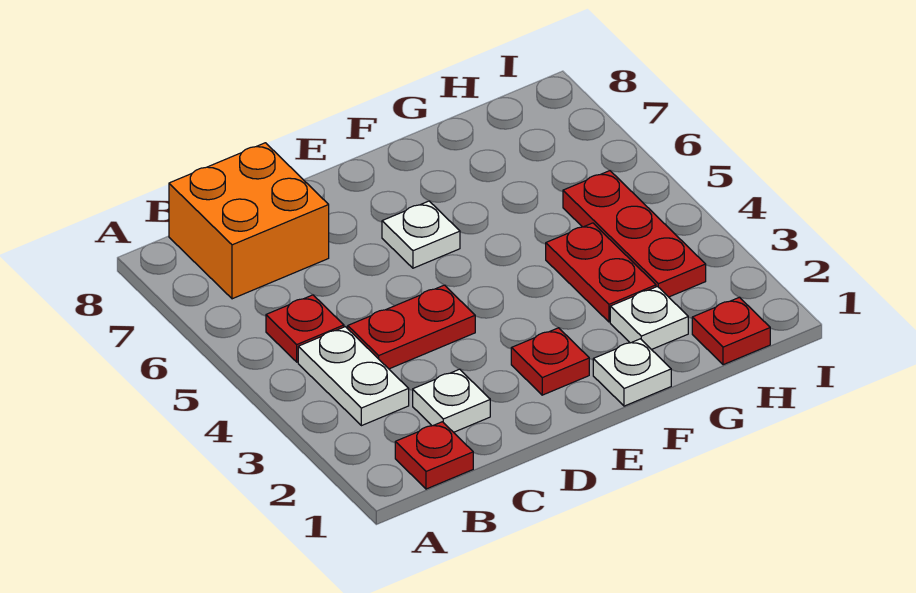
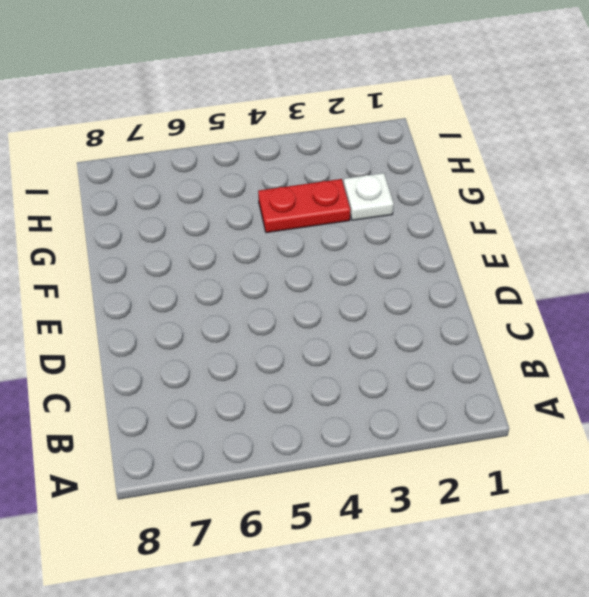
none -> red 1x1 plate [395,422,473,489]
none -> white 1x2 plate [298,327,409,426]
none -> red 1x1 plate [266,295,344,362]

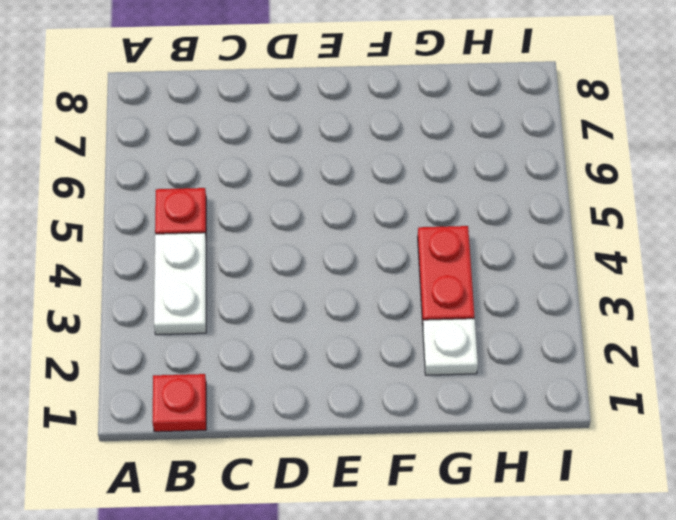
none -> orange 2x2 brick [169,143,329,299]
none -> white 1x1 plate [413,369,490,432]
none -> red 1x2 plate [348,285,475,369]

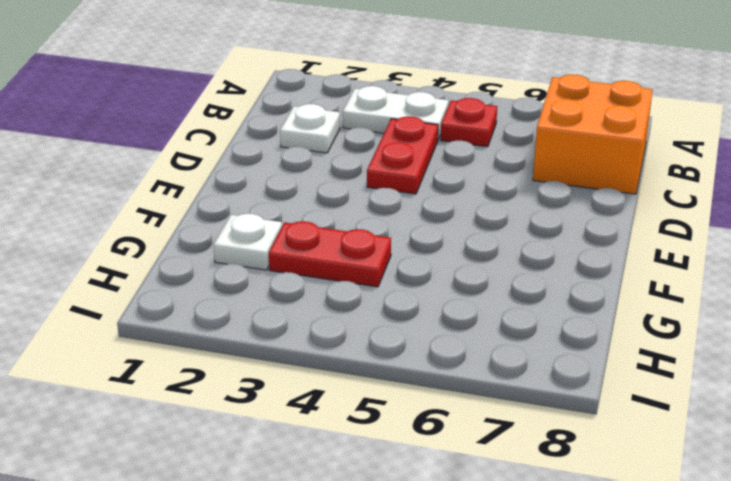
none -> red 1x1 plate [395,422,473,489]
none -> red 1x1 plate [511,328,589,395]
none -> white 1x1 plate [382,201,460,268]

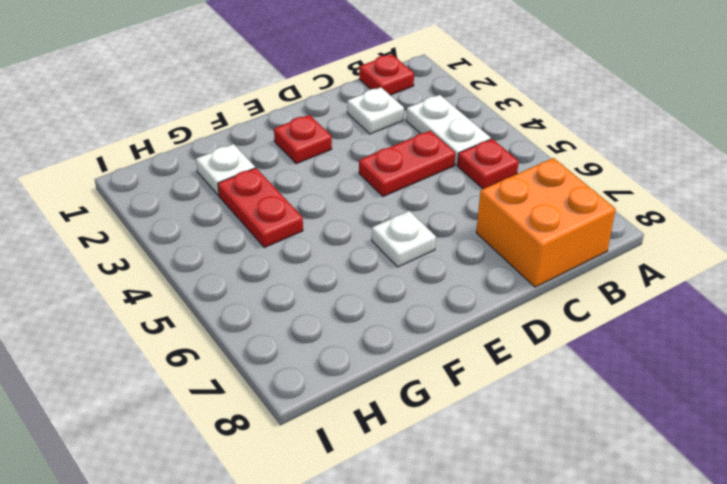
none -> white 1x1 plate [593,339,671,406]
none -> red 1x1 plate [692,297,770,365]
none -> red 1x3 plate [563,171,706,297]

